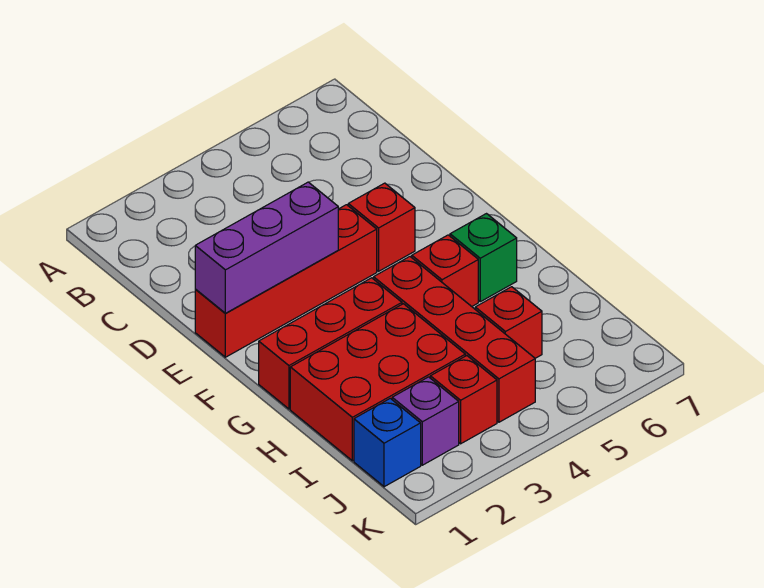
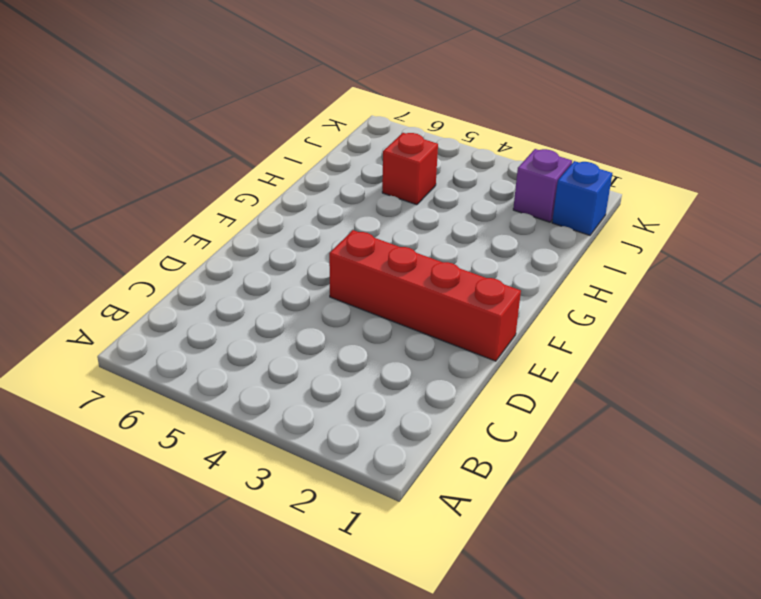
none -> red 1x1 brick [348,183,415,271]
none -> red 1x3 brick [259,278,402,409]
none -> red 1x4 brick [374,257,535,422]

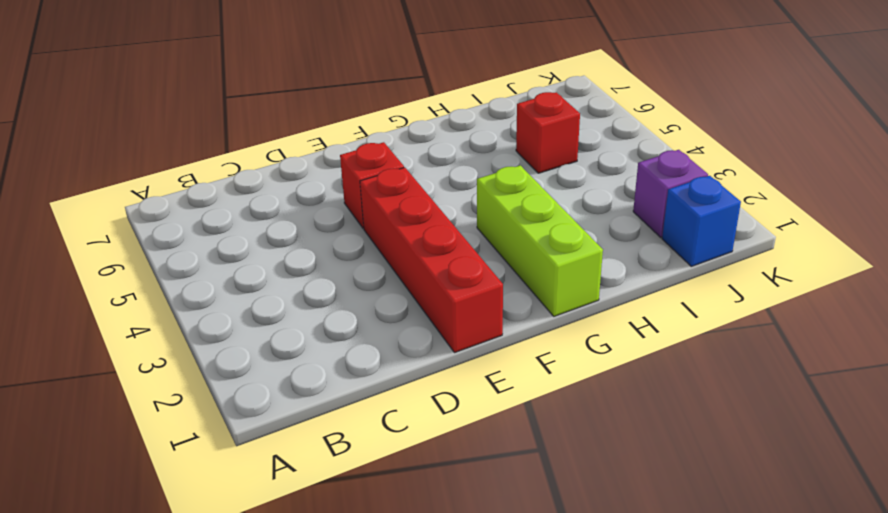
lime 1x3 brick [477,165,603,316] -> red 1x3 brick [259,278,402,409]
none -> red 1x4 brick [374,257,535,422]
none -> red 1x1 brick [412,235,478,306]
none -> green 1x1 brick [450,214,517,302]

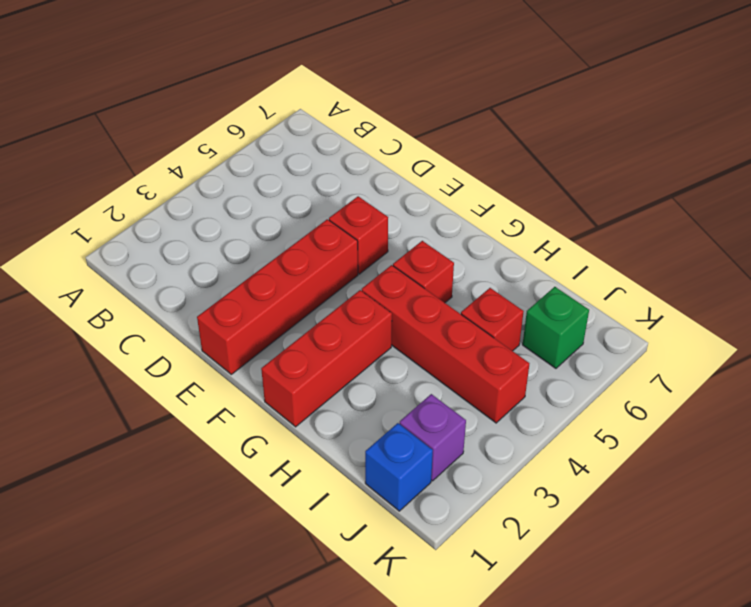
green 1x1 brick [523,287,589,368] -> green 1x1 brick moved to [450,214,517,302]
none -> red 2x3 brick [290,304,465,461]
none -> red 1x1 brick [430,356,497,444]
none -> purple 1x3 brick [195,182,338,314]

